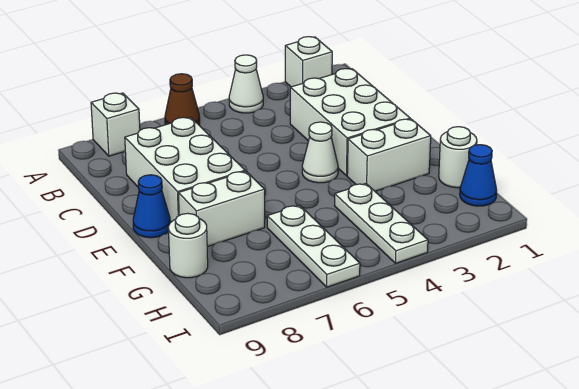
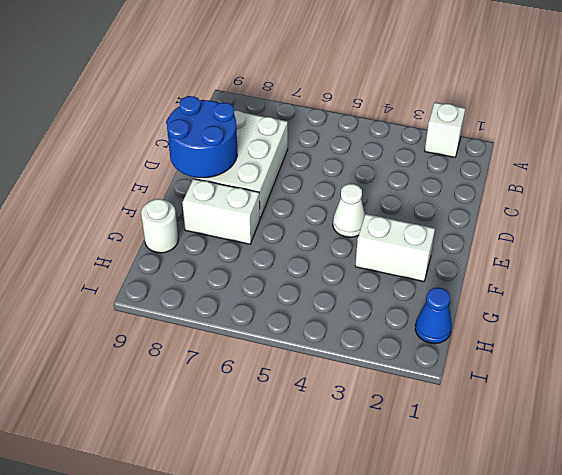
blue 2x2 round brick [167,96,237,178] -> none
none -> white 1x1 cone [229,55,263,113]
none -> brown 1x1 cone [165,74,200,125]
none -> white 1x1 brick [91,93,140,156]

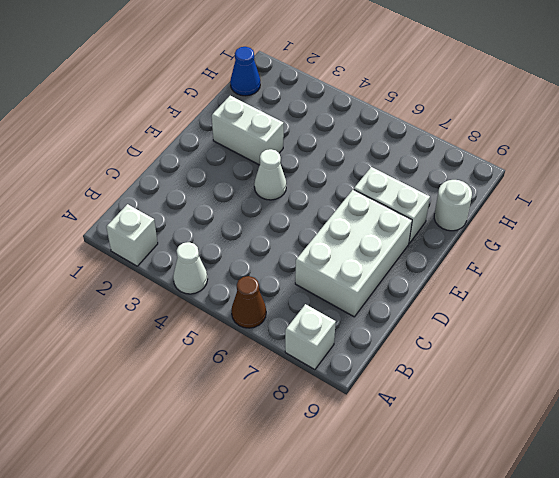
none -> white 2x3 brick [290,69,410,176]
none -> blue 1x1 cone [133,175,170,238]
none -> white 1x1 round brick [439,127,477,188]

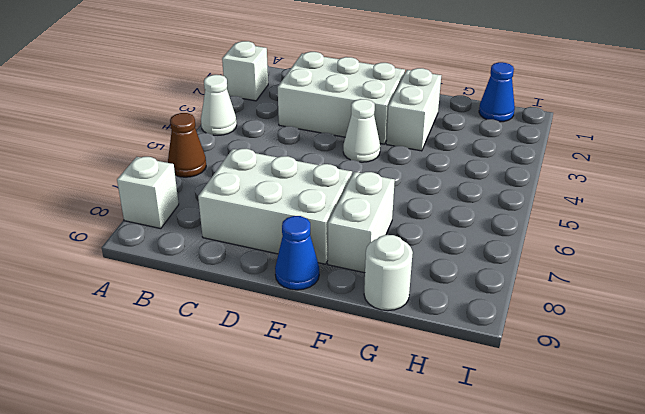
none -> white 1x1 round brick [439,127,477,188]
none -> white 1x3 plate [335,184,428,263]
none -> white 1x3 plate [267,205,360,287]

